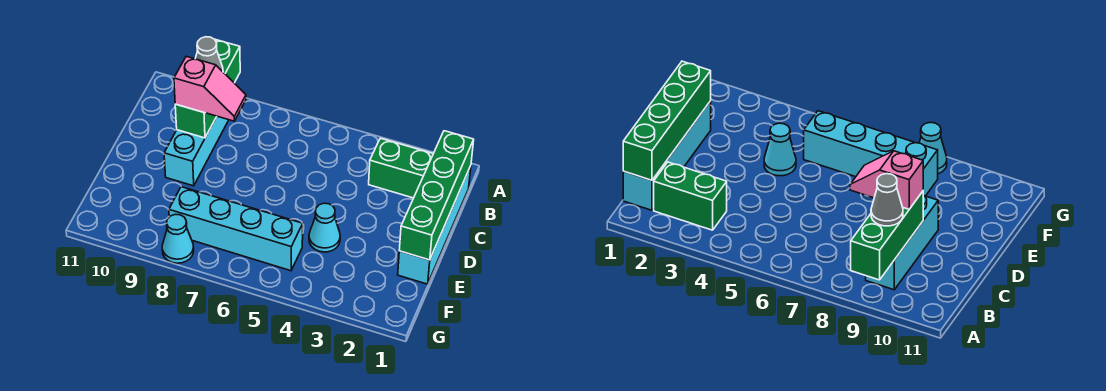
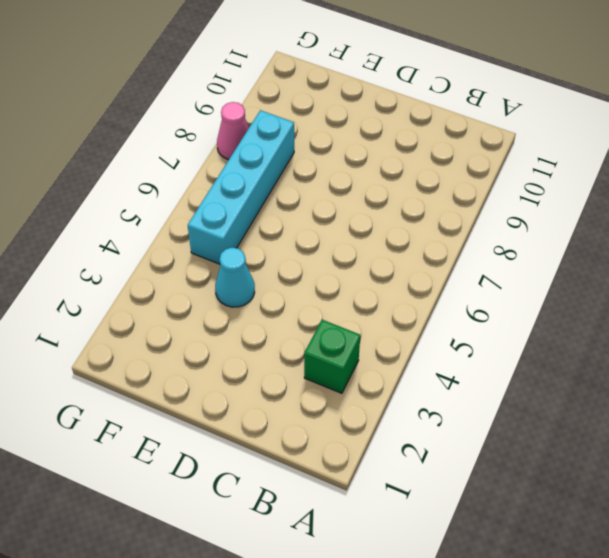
green 1x1 brick [304,320,360,393] -> green 1x2 brick [369,138,433,198]
pink 1x1 cone [217,102,249,160] -> cyan 1x1 cone [162,214,194,263]
none -> cyan 1x4 brick [398,166,471,284]
none -> cyan 1x3 brick [164,116,228,186]

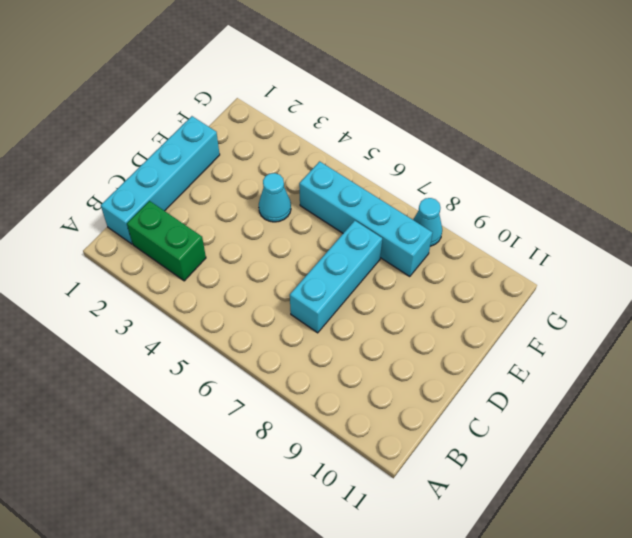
cyan 1x3 brick [290,221,382,333] -> cyan 1x3 brick moved to [164,116,228,186]
none -> green 1x3 brick [175,39,240,138]
none -> green 1x4 brick [399,131,474,260]

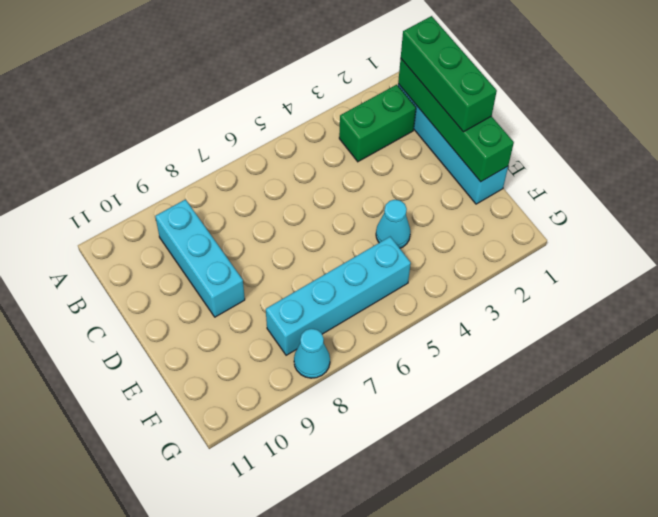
green 1x3 brick [401,16,497,132] -> green 1x3 brick moved to [175,39,240,138]
none -> grey 1x1 cone [195,37,223,72]
none -> pink 1x2 slope [174,56,246,121]

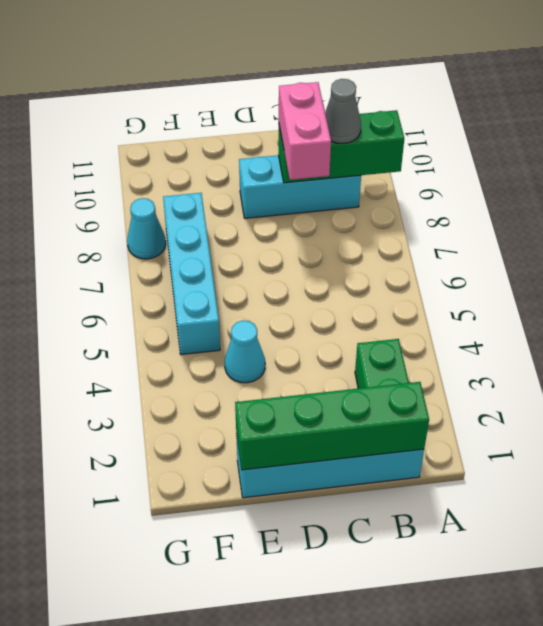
pink 1x2 brick [279,82,331,180] -> pink 1x2 slope [174,56,246,121]

